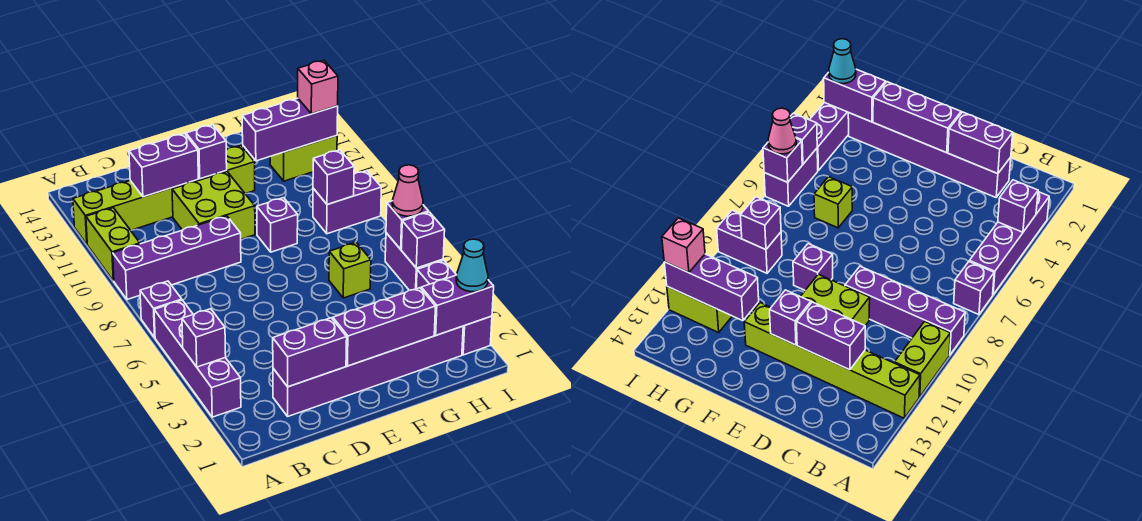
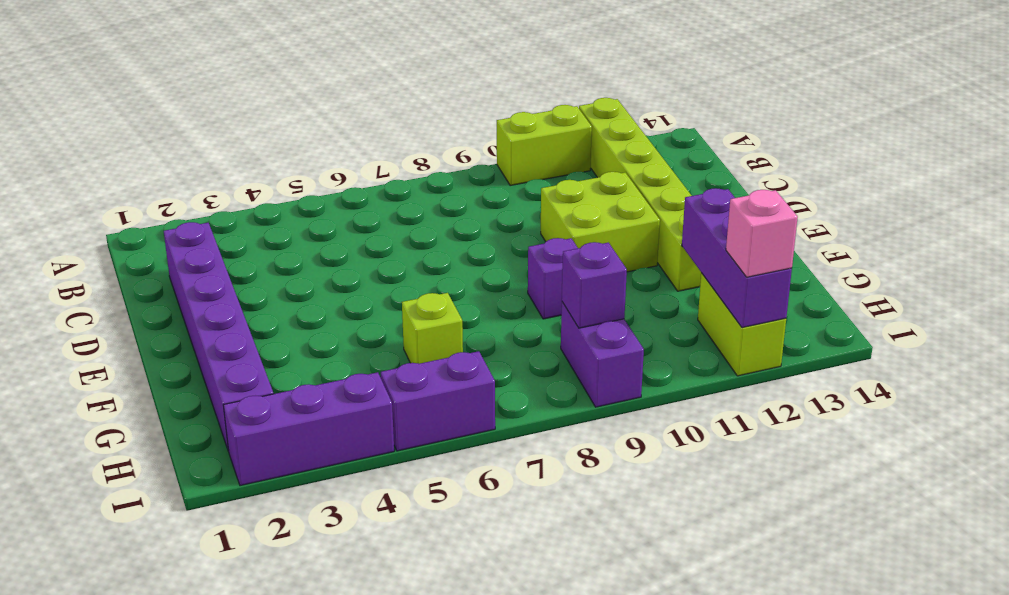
none -> purple 1x4 brick [154,300,241,417]
none -> purple 1x1 brick [140,281,182,337]
none -> purple 1x4 brick [113,216,241,300]

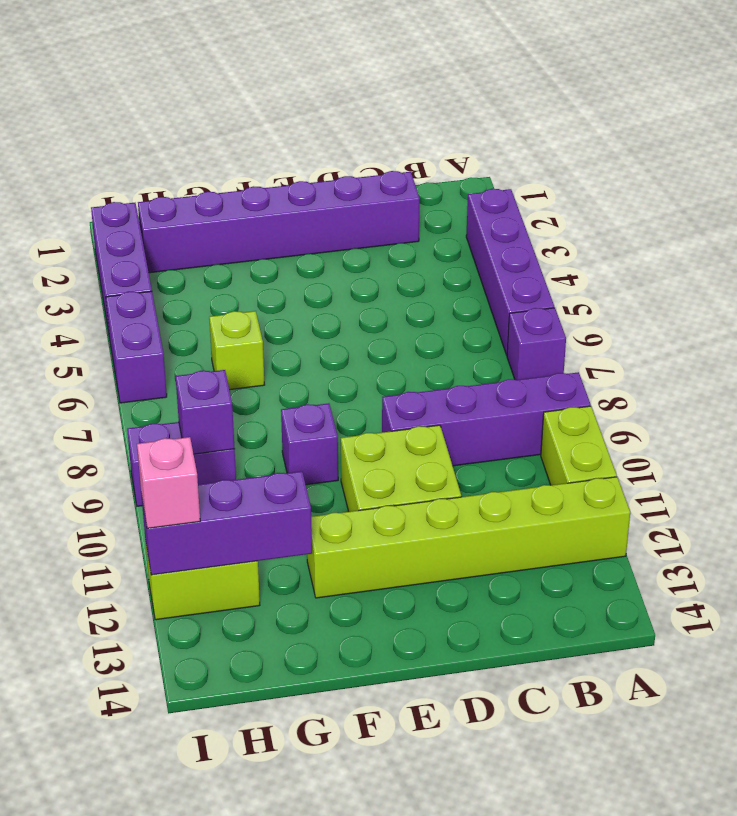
none -> purple 1x1 brick [182,309,226,367]
none -> purple 1x2 brick [273,318,347,387]
none -> purple 1x2 brick [129,134,198,197]

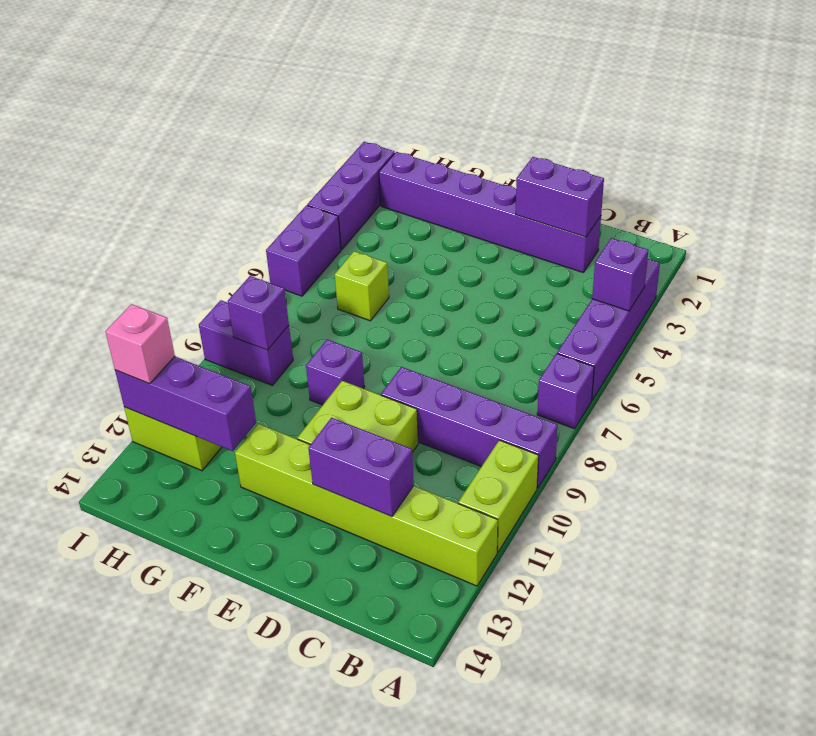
none -> purple 1x3 brick [333,288,436,366]
none -> purple 1x1 brick [186,125,227,179]
none -> purple 1x2 brick [421,275,494,335]

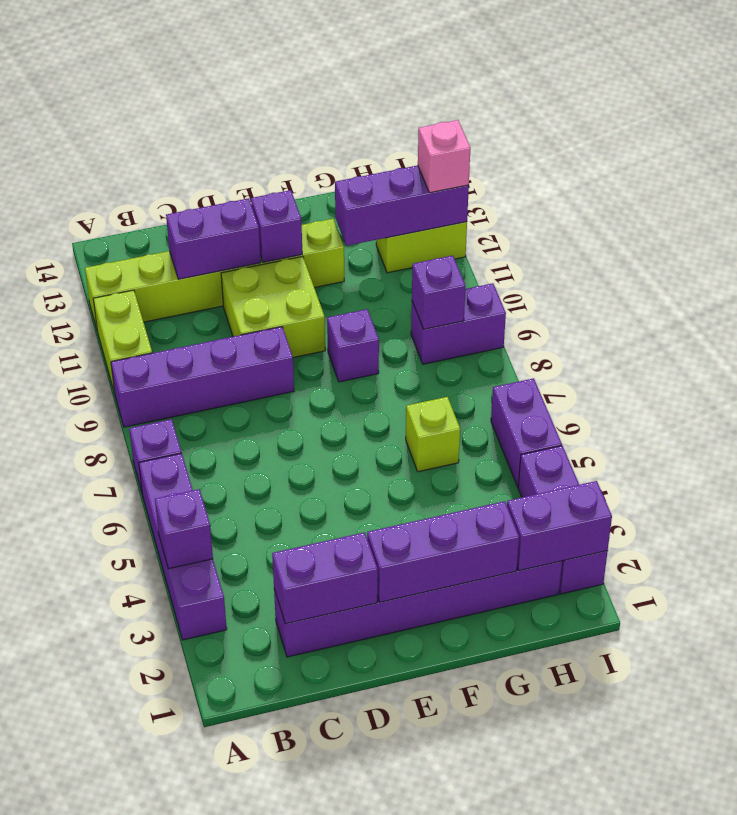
none -> purple 1x1 brick [401,212,445,268]
none -> purple 1x1 brick [386,201,429,249]
none -> cyan 1x1 cone [456,239,488,292]

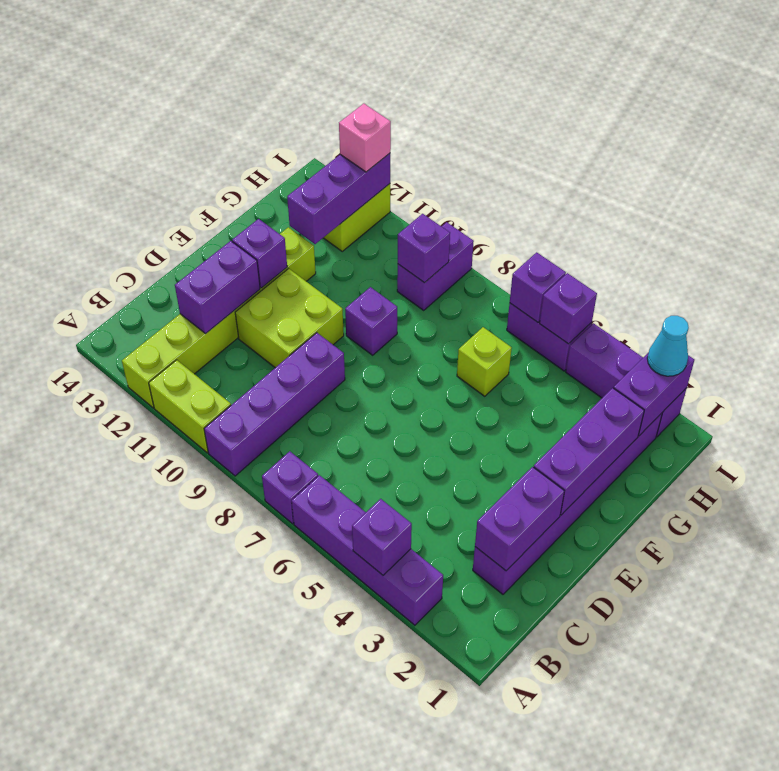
none -> pink 1x1 cone [392,165,423,216]

